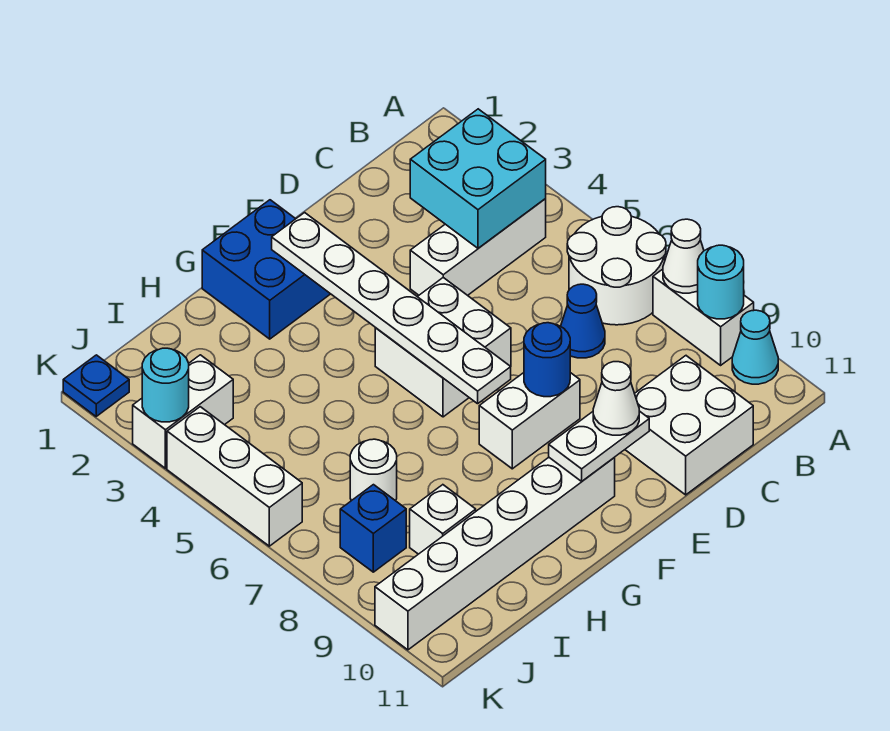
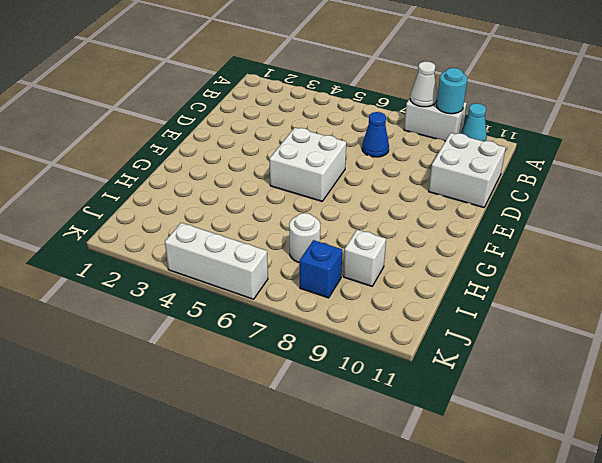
none -> white 2x2 round brick [567,207,666,325]
none -> white 1x3 brick [410,199,546,295]
none -> white 1x2 brick [479,373,580,469]

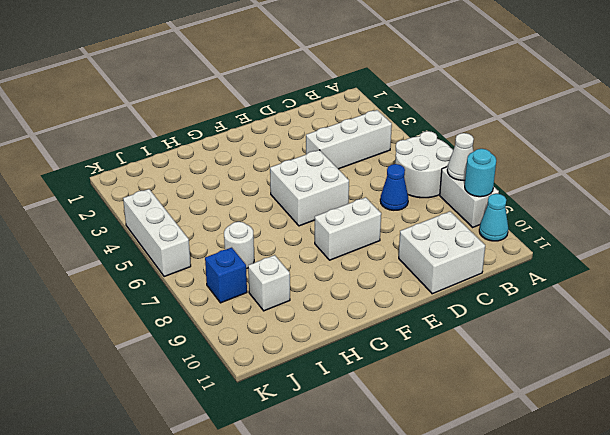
none -> blue 2x2 brick [202,200,330,339]
none -> white 1x6 brick [375,457,615,650]
none -> white 1x2 brick [133,355,233,468]

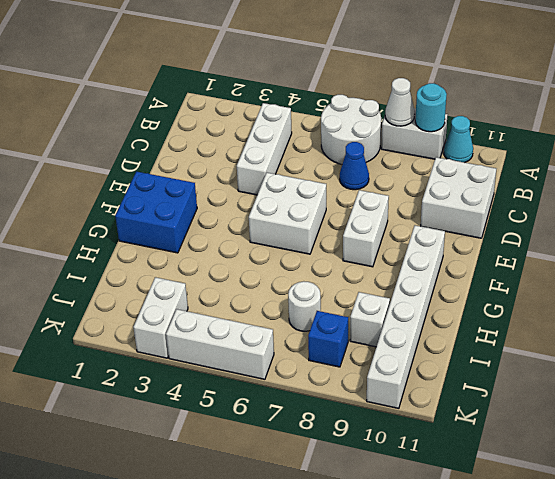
none -> blue 1x1 plate [63,355,129,416]
none -> cyan 2x2 brick [410,109,546,248]
none -> blue 1x1 round brick [524,323,570,397]

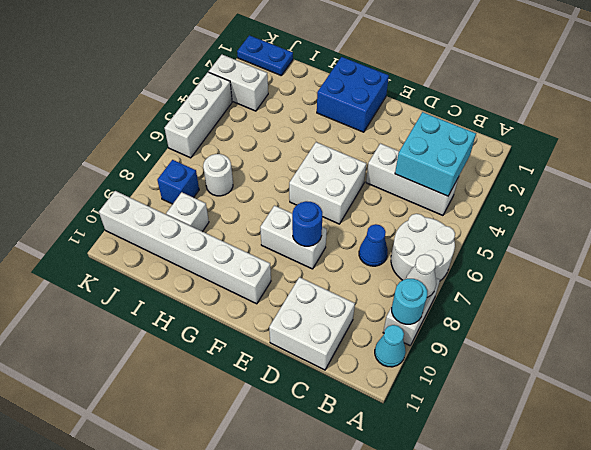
blue 1x2 plate [237,35,293,75] -> blue 1x1 plate [63,355,129,416]
none -> white 1x2 plate [549,411,649,481]
none -> white 1x6 plate [272,213,511,404]
none -> cyan 1x1 round brick [142,348,189,422]

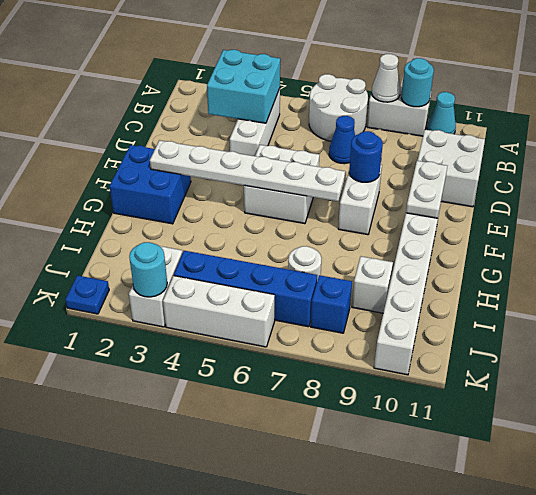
blue 1x4 brick [174,251,317,327] -> none
none -> white 1x1 cone [593,362,639,435]

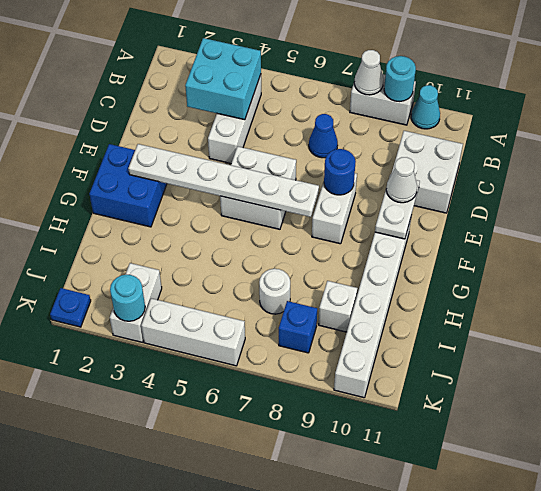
none -> white 2x2 round brick [567,207,666,325]

